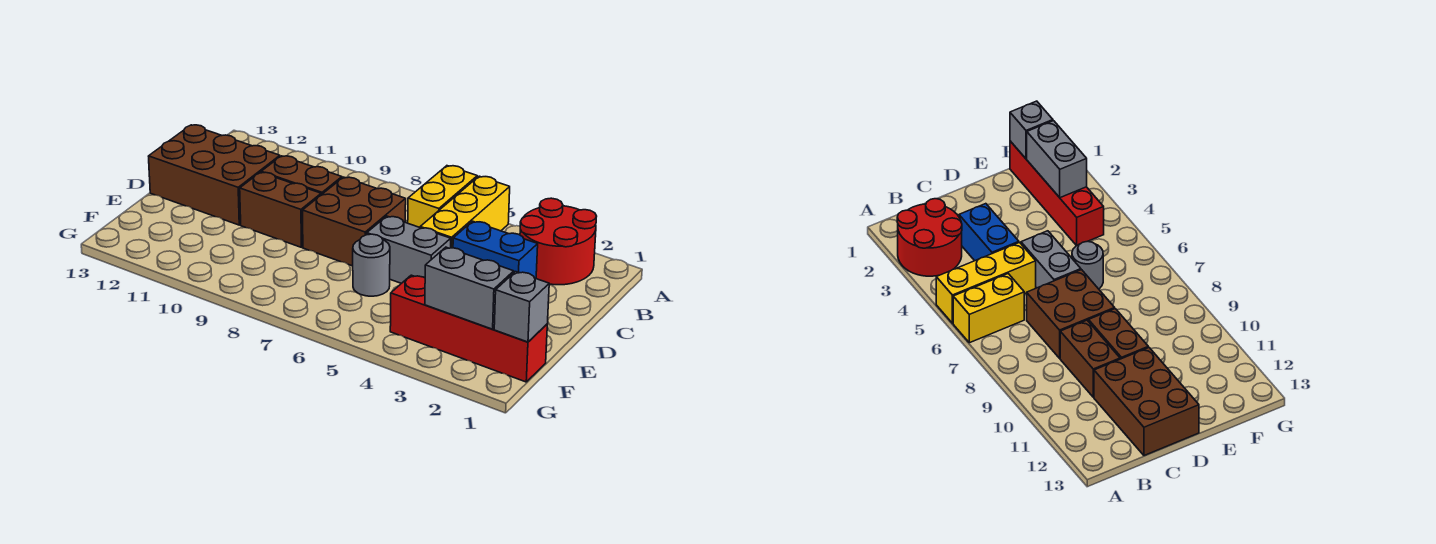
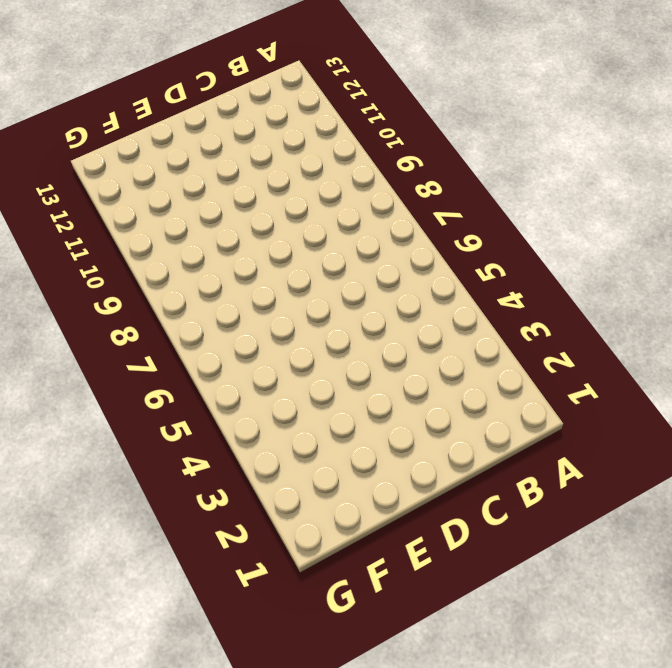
none -> red 2x2 round brick [520,198,597,285]
none -> yellow 1x3 brick [420,176,510,248]
none -> yellow 1x2 brick [408,166,477,227]

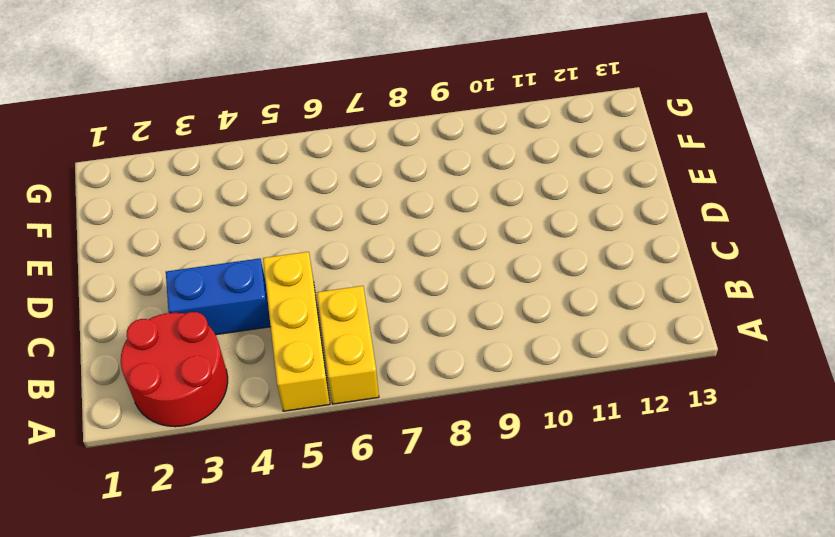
none -> brown 2x2 brick [303,177,406,266]
none -> brown 1x2 brick [261,156,342,195]
none -> brown 2x3 brick [149,125,280,225]

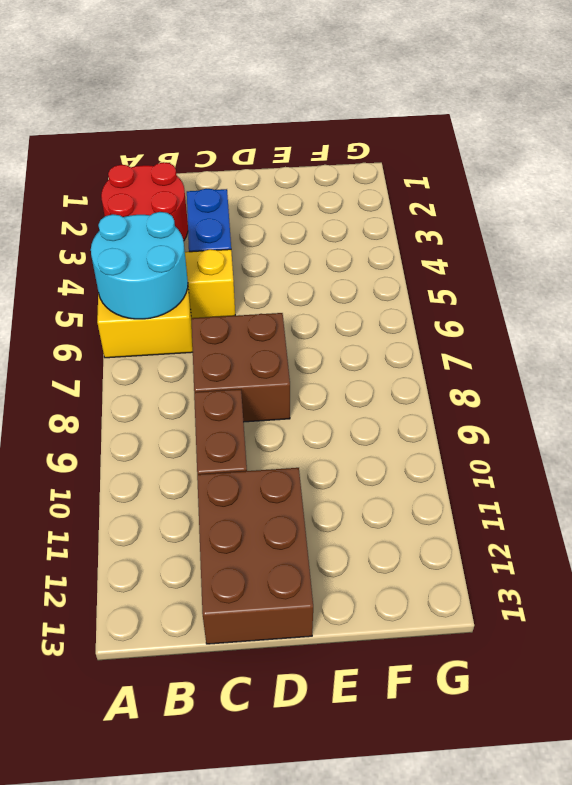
cyan 2x2 round brick [91,212,188,319] -> none
none -> grey 1x2 brick [367,216,451,283]
none -> brown 1x2 brick [240,172,321,247]
none -> grey 1x1 round brick [353,234,390,296]

